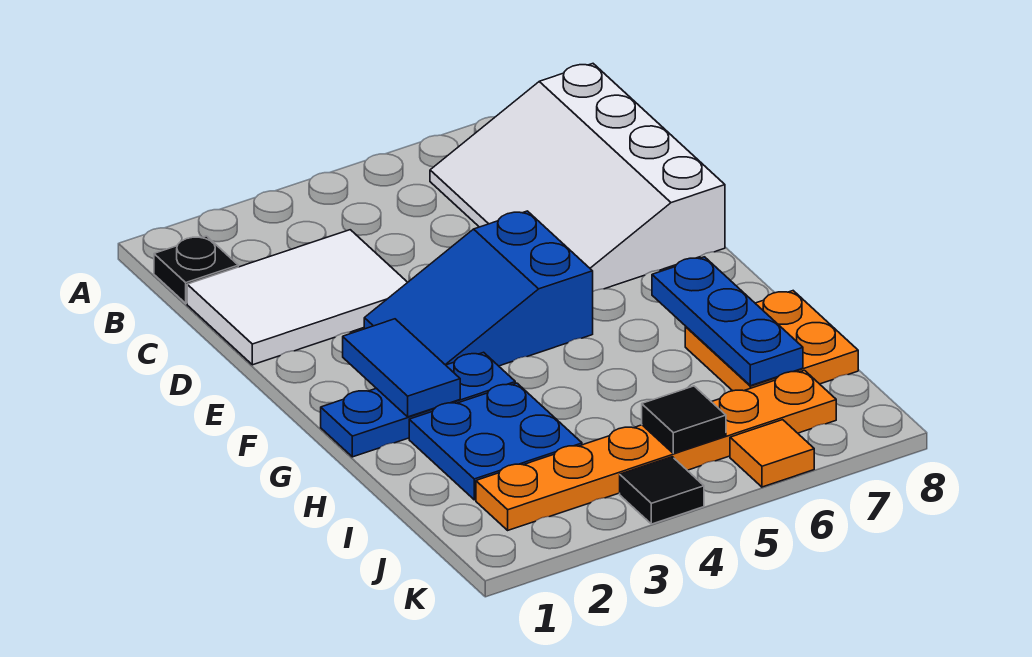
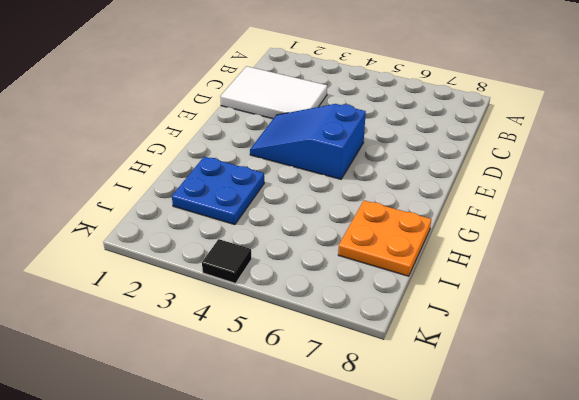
none -> black 1x1 plate [154,236,238,303]
none -> white 3x4 slope [430,64,725,291]
none -> blue 1x3 plate [321,352,515,457]

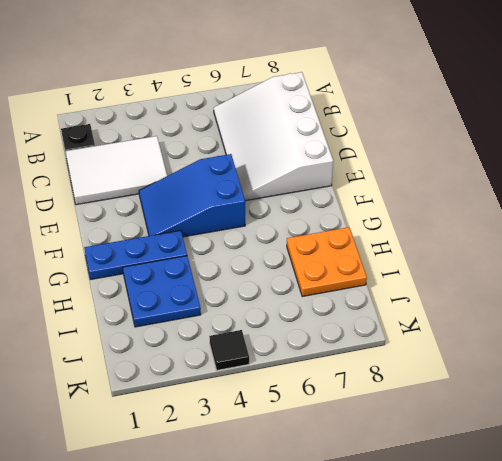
none -> orange 1x6 plate [476,370,836,530]
none -> orange 1x1 tile [730,420,814,487]
none -> blue 1x2 tile [343,319,460,417]

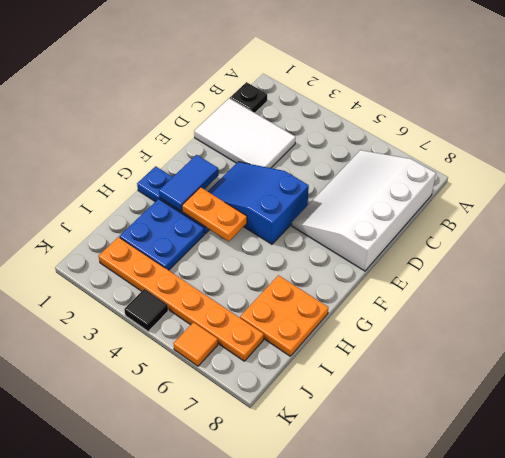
orange 1x2 plate [182,187,247,241] -> none
none -> blue 1x3 plate [652,257,803,386]
none -> black 1x1 tile [642,386,726,453]

